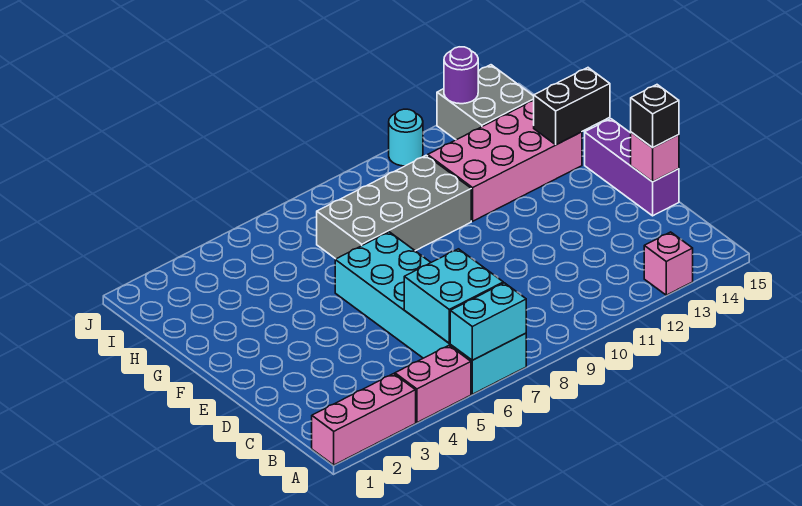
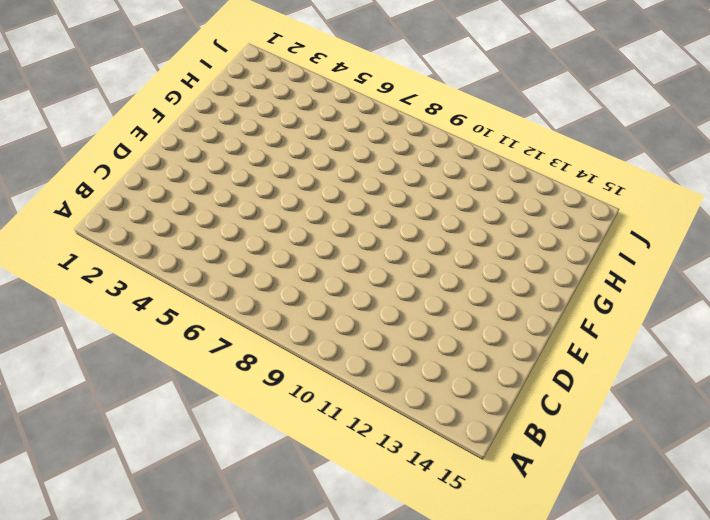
none -> pink 1x3 brick [312,374,416,465]
none -> pink 1x2 brick [395,346,471,423]
none -> cyan 2x6 brick [335,232,526,394]

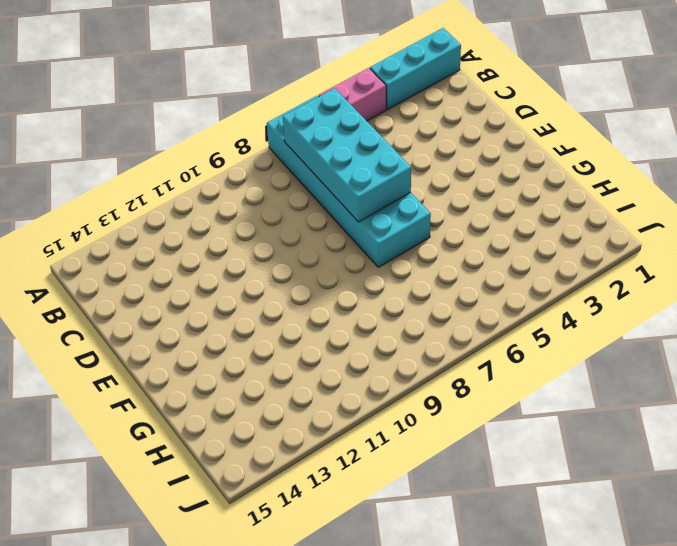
cyan 1x3 brick [370,28,461,109] -> pink 1x3 brick [312,374,416,465]
cyan 2x4 brick [283,88,411,222] -> cyan 2x2 brick [404,249,503,343]
none -> pink 1x1 brick [644,232,693,295]
none -> purple 1x3 brick [585,119,679,216]
none -> grey 2x4 brick [317,155,471,259]

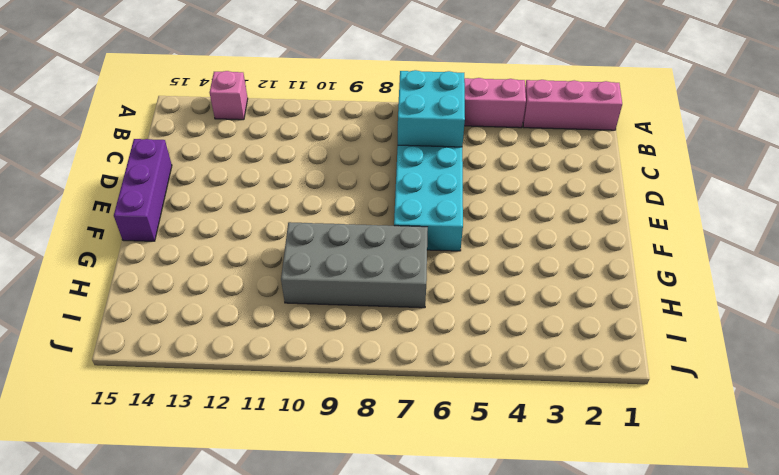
none -> pink 2x4 brick [428,101,582,221]
none -> grey 2x2 brick [437,65,534,140]
none -> cyan 1x1 round brick [389,109,423,166]

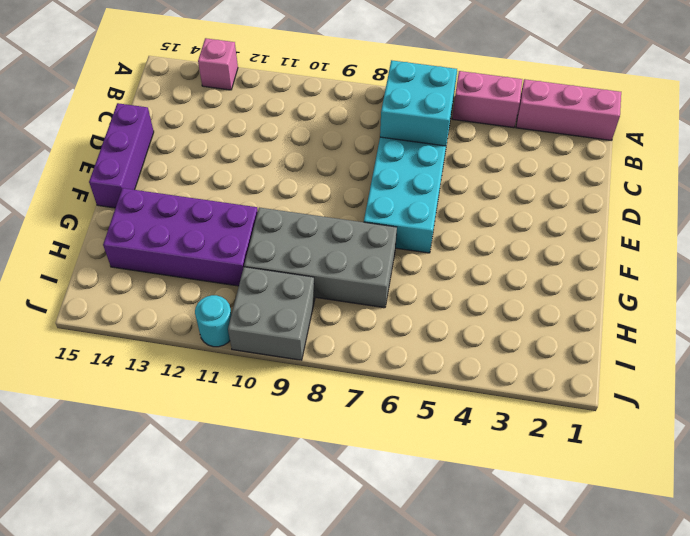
purple 2x4 brick [103,188,258,286] -> pink 2x4 brick [428,101,582,221]
grey 2x2 brick [228,267,315,360] -> grey 2x2 brick moved to [437,65,534,140]
none -> cyan 1x2 brick [450,283,526,360]
none -> pink 1x1 brick [631,132,679,182]
none -> black 1x2 brick [533,68,610,145]

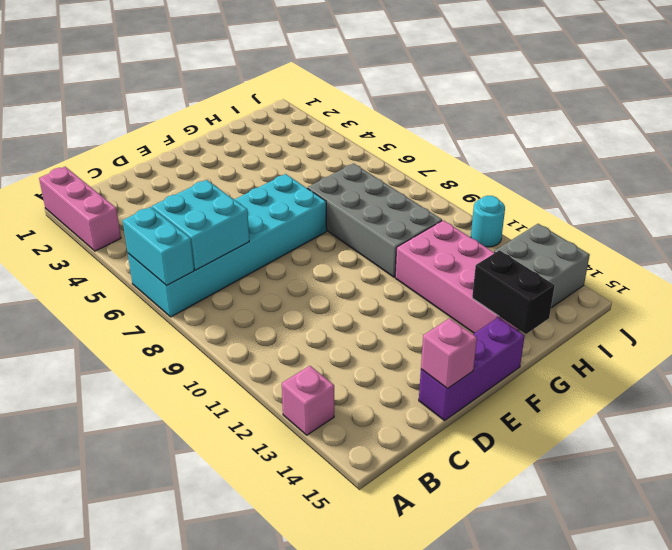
none -> pink 1x2 brick [395,346,471,423]
none -> purple 1x1 round brick [444,47,478,104]
none -> black 1x1 brick [631,85,679,148]

